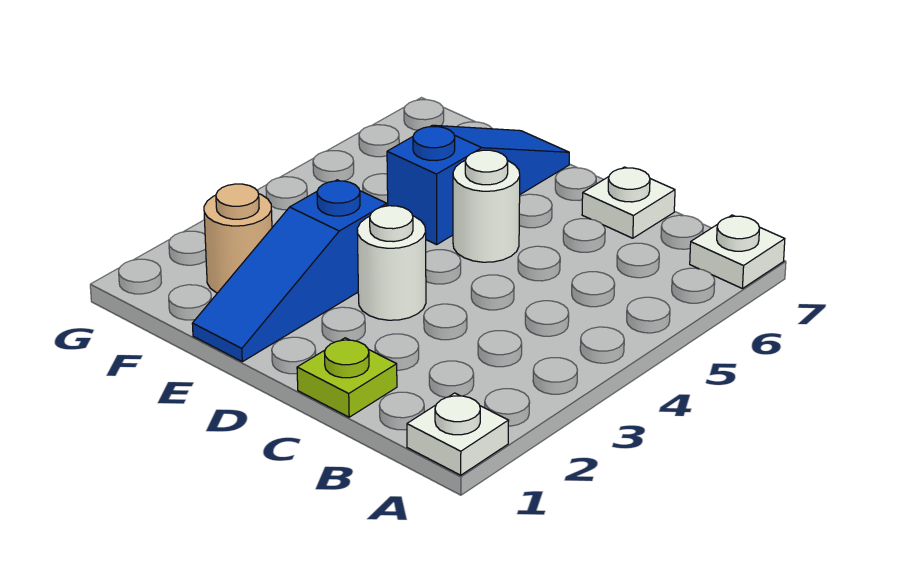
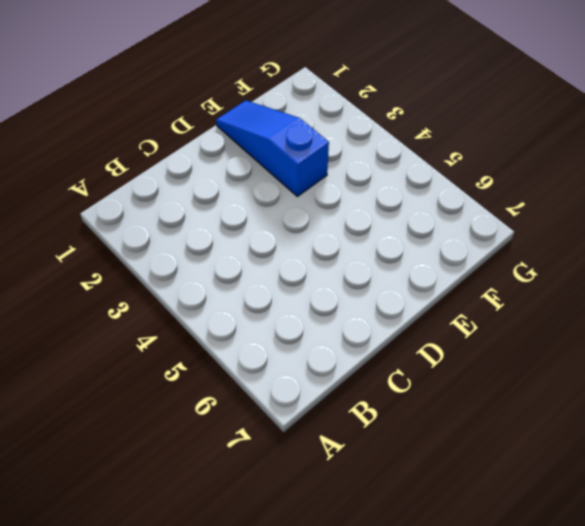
none -> white 1x1 plate [407,393,509,475]
none -> white 1x1 plate [690,215,785,289]

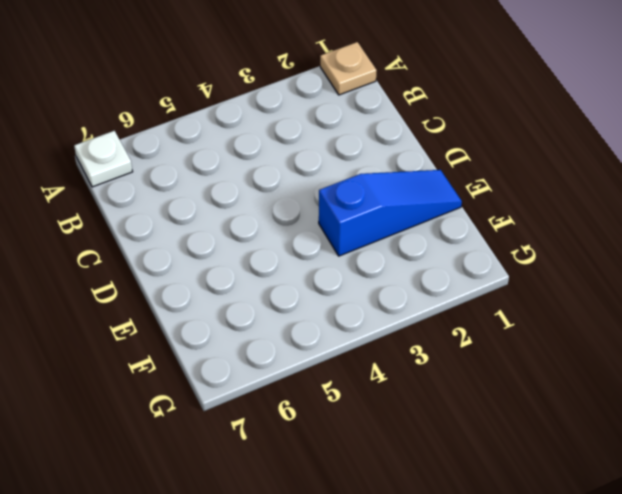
tan 1x1 plate [320,42,377,95] -> white 1x1 plate [407,393,509,475]
none -> lime 1x1 plate [297,338,397,417]
none -> white 1x1 plate [582,167,675,238]

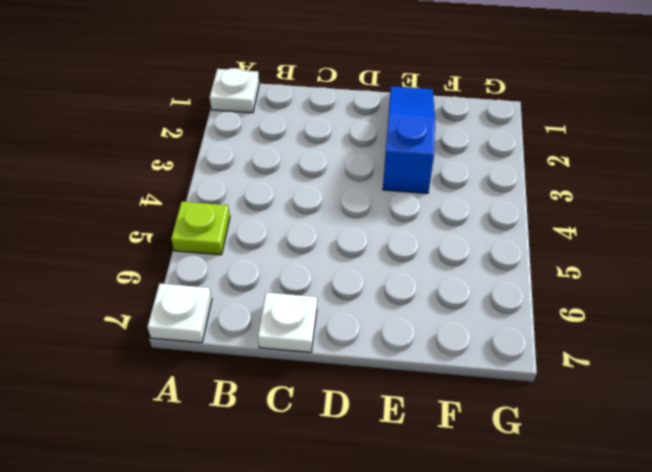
lime 1x1 plate [171,202,230,255] -> lime 1x1 plate moved to [297,338,397,417]
none -> white 1x1 round brick [357,206,426,320]
none -> white 1x1 round brick [453,150,520,262]

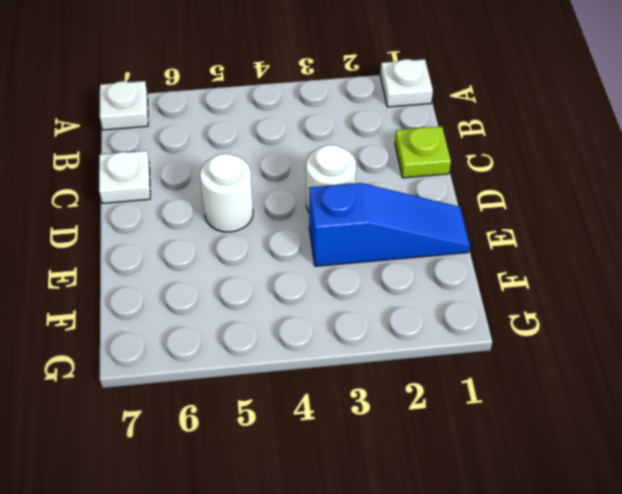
none -> blue 1x3 slope [387,125,569,245]
none -> tan 1x1 round brick [204,184,272,293]

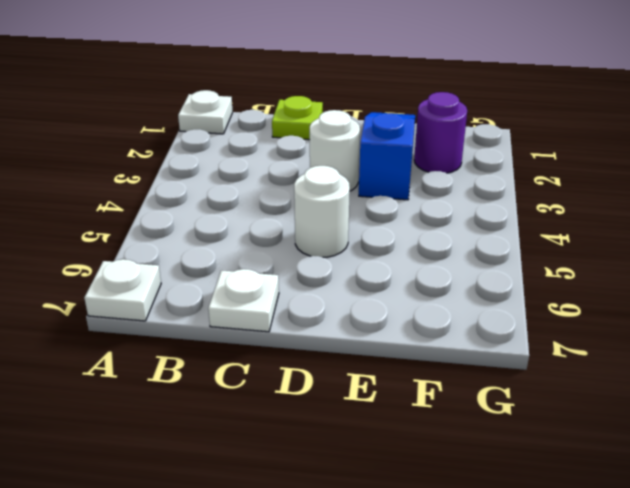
purple 1x1 round brick [414,92,467,173] -> tan 1x1 round brick [204,184,272,293]
none -> blue 1x3 slope [387,125,569,245]

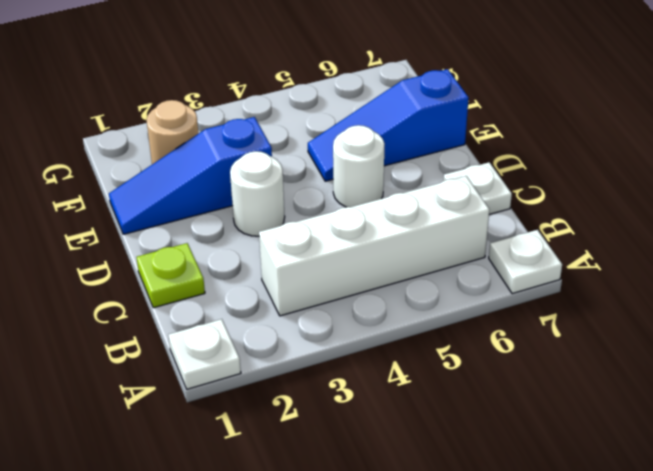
white 1x4 brick [259,176,490,316] -> none
blue 1x3 slope [308,69,469,181] -> blue 1x3 slope turned to [387,125,569,245]

